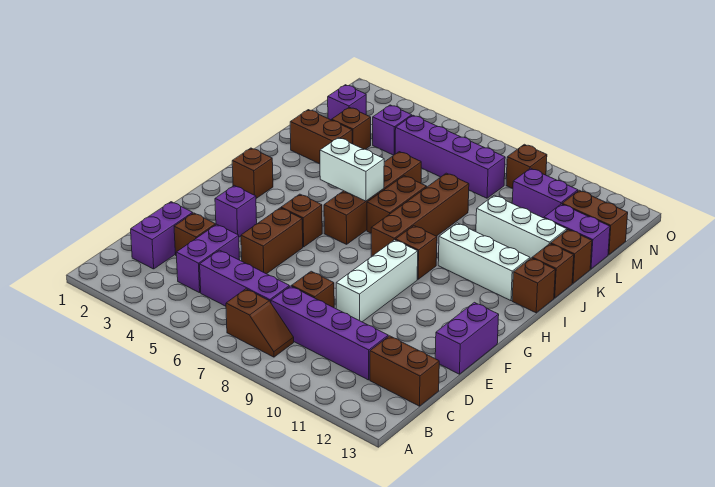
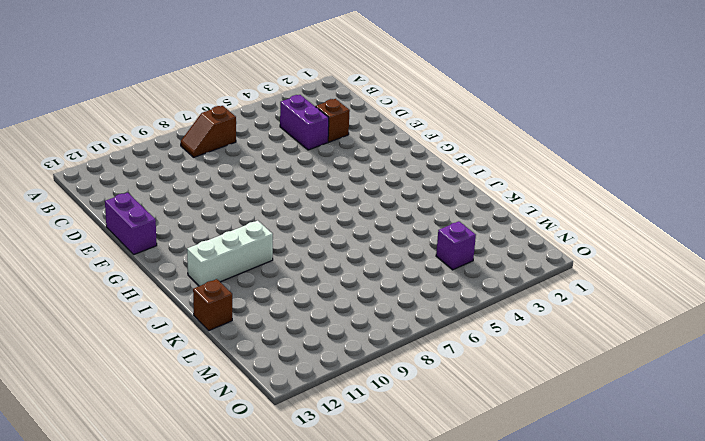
none -> purple 1x2 brick [131,202,193,269]
none -> purple 1x3 brick [200,250,290,306]
none -> purple 1x4 brick [271,286,388,380]
none -> brown 1x2 brick [370,336,439,406]

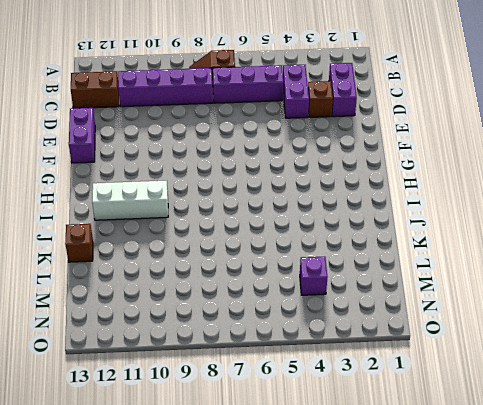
none -> brown 1x1 brick [292,271,334,308]
none -> brown 1x2 brick [241,208,303,274]
none -> white 1x3 brick [336,240,418,322]
none -> purple 1x1 brick [215,186,257,237]

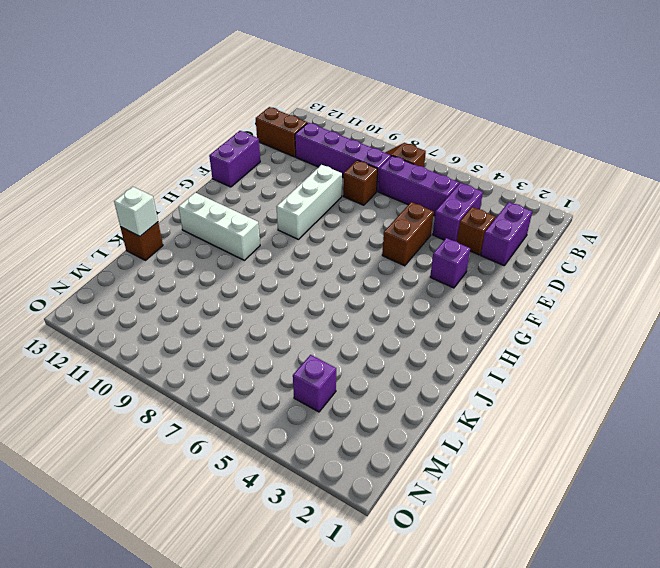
white 1x1 brick [114,187,158,236] -> none
none -> brown 1x1 brick [281,194,322,247]
none -> brown 1x1 brick [232,148,273,198]
none -> brown 1x4 brick [324,152,421,244]
none -> brown 1x4 brick [371,173,469,257]

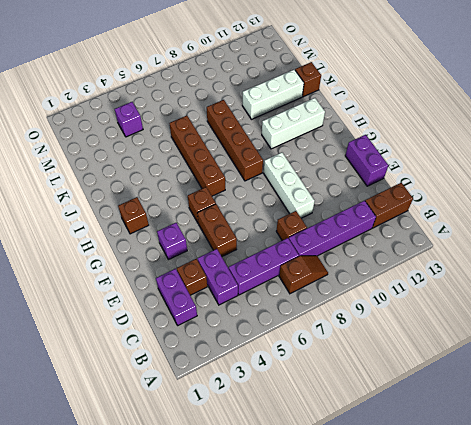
none -> brown 1x1 brick [396,226,437,279]
none -> brown 1x2 brick [367,176,427,233]
none -> brown 1x1 brick [512,258,555,313]
none -> brown 1x1 brick [532,244,574,298]

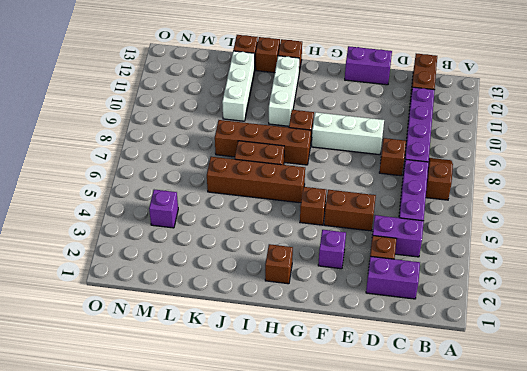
none -> brown 1x2 brick [290,110,352,164]
none -> brown 1x1 brick [332,107,371,149]
none -> purple 1x2 brick [544,204,610,269]
none -> purple 1x1 brick [328,85,366,120]

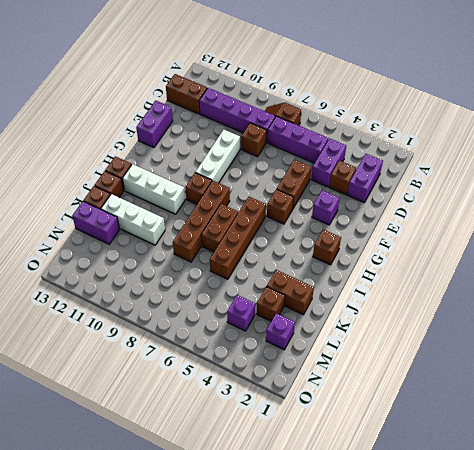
none -> purple 1x4 brick [395,115,505,198]
none -> purple 1x2 brick [512,168,578,218]
none -> brown 1x2 brick [562,190,628,255]
none -> brown 1x1 brick [506,144,547,189]

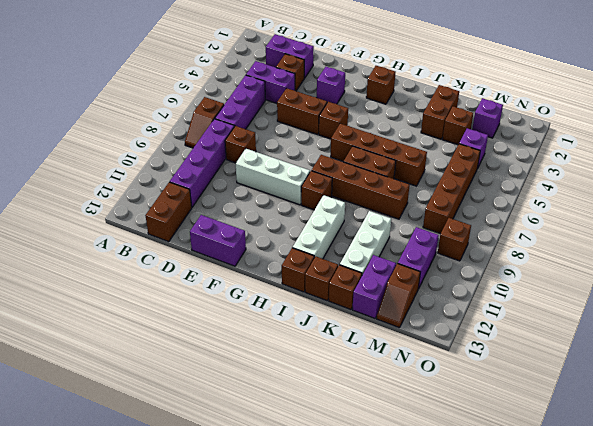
brown 1x4 brick [423,144,480,234] -> purple 1x4 brick [395,115,505,198]
brown 1x2 slope [377,264,420,328] -> brown 1x2 brick [562,190,628,255]
none -> white 1x2 brick [320,138,384,201]

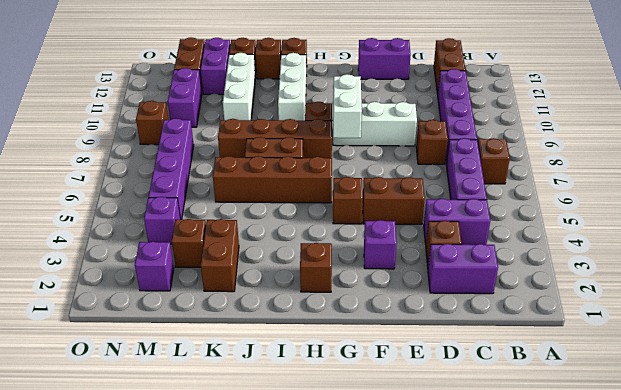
white 1x2 brick [333,74,362,138] -> white 1x2 brick moved to [320,138,384,201]

